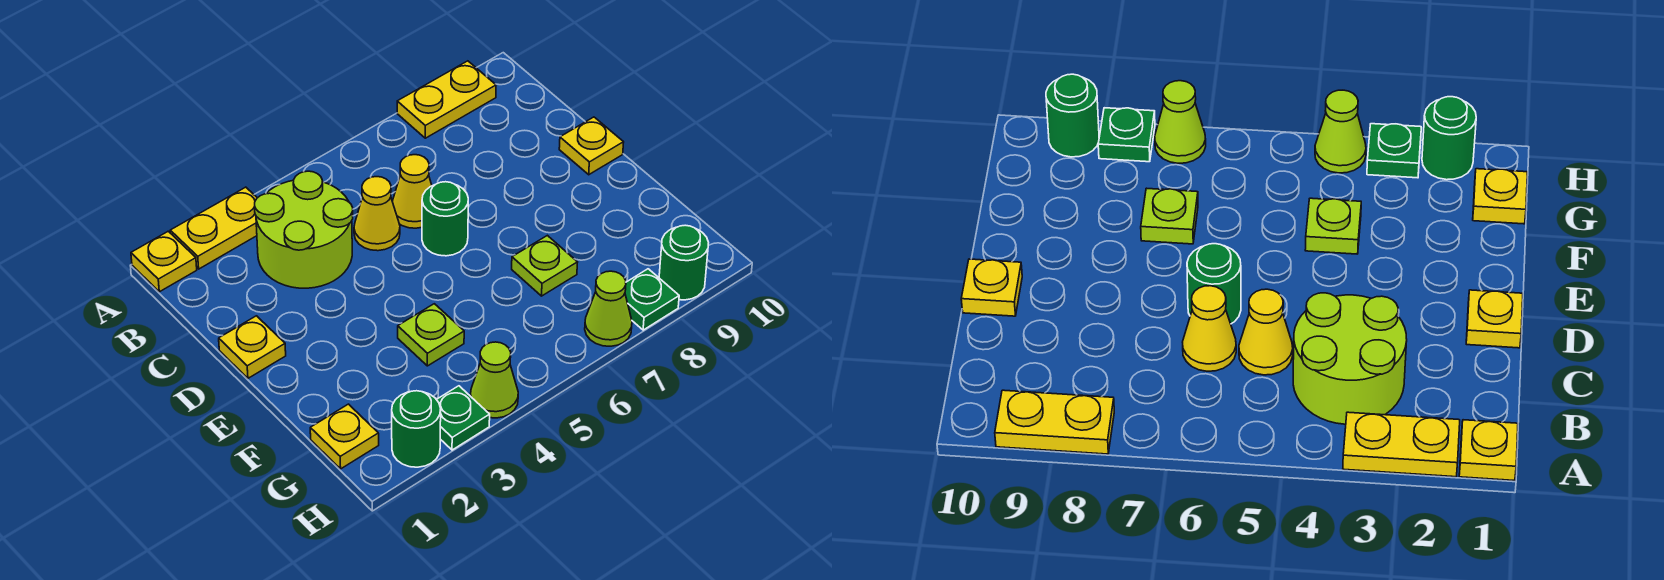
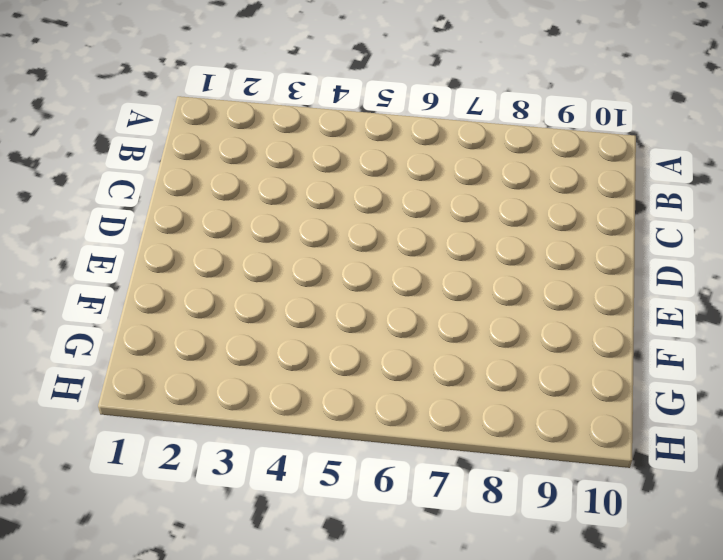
none -> yellow 1x1 plate [131,231,197,292]
none -> yellow 1x2 plate [170,187,257,269]
none -> yellow 1x2 plate [397,61,496,138]

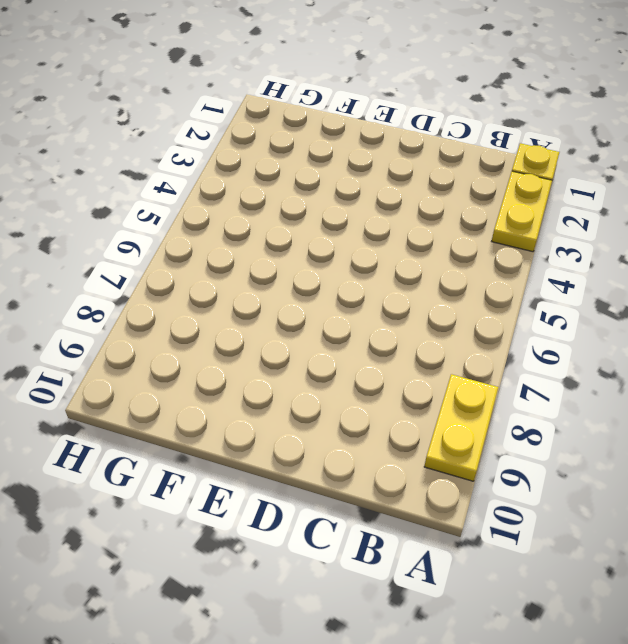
none -> lime 2x2 round brick [255,171,353,288]
none -> yellow 1x1 cone [354,177,400,251]
none -> yellow 1x1 cone [392,155,432,228]

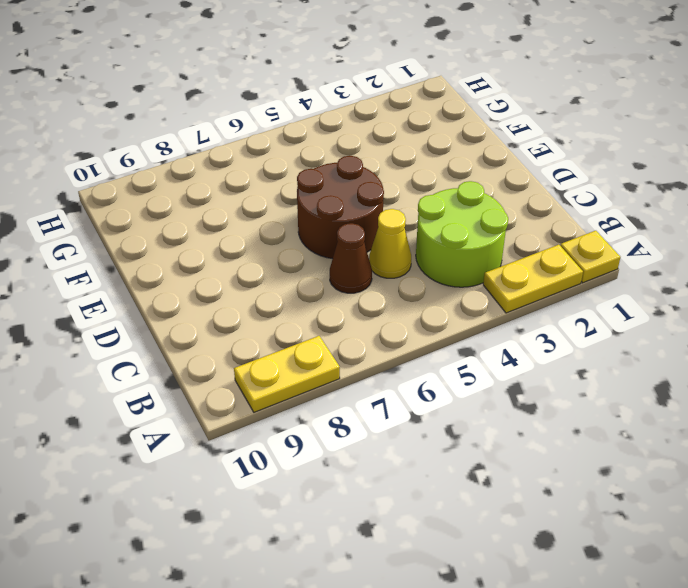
brown 1x1 cone [330,223,372,293] -> yellow 1x1 cone [392,155,432,228]
brown 2x2 round brick [297,156,384,259] -> green 1x1 round brick [422,182,468,256]
none -> yellow 1x1 plate [219,316,286,378]
none -> yellow 1x1 plate [559,117,624,175]
none -> lime 1x1 plate [398,304,464,366]

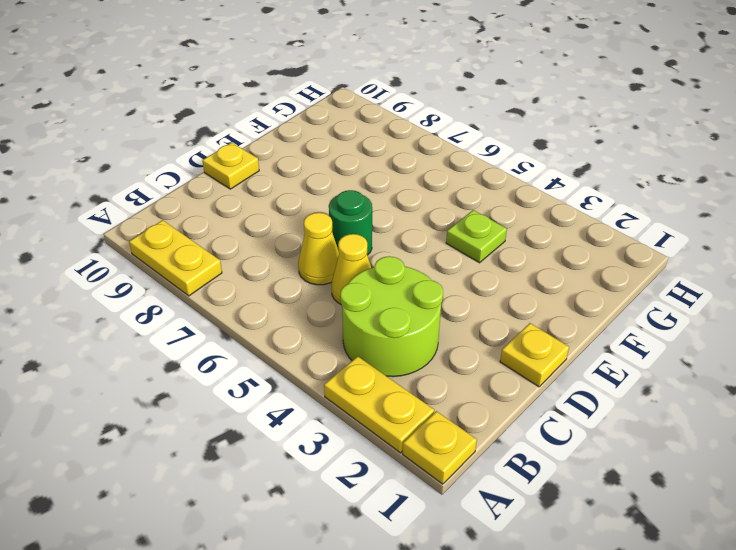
none -> lime 1x1 plate [512,235,578,296]
none -> yellow 1x1 plate [310,404,379,469]
none -> green 1x1 round brick [392,391,441,467]

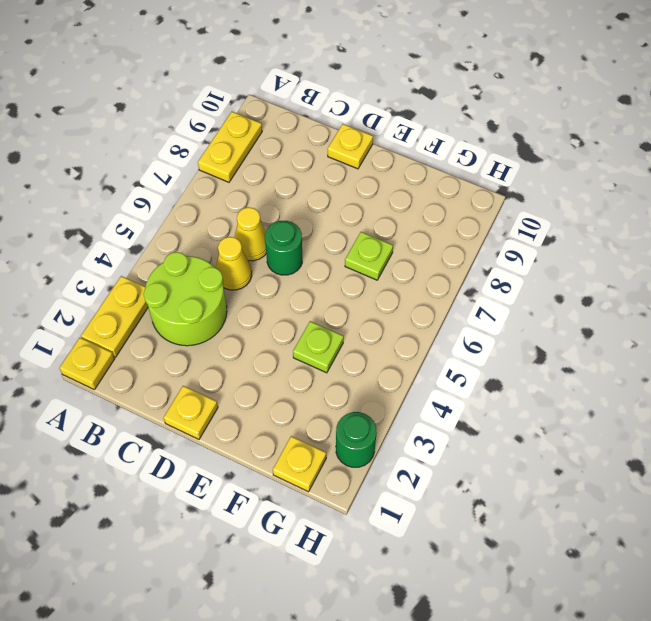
none -> green 1x1 plate [436,386,490,450]
none -> lime 1x1 cone [471,342,518,418]
none -> lime 1x1 cone [585,271,632,346]

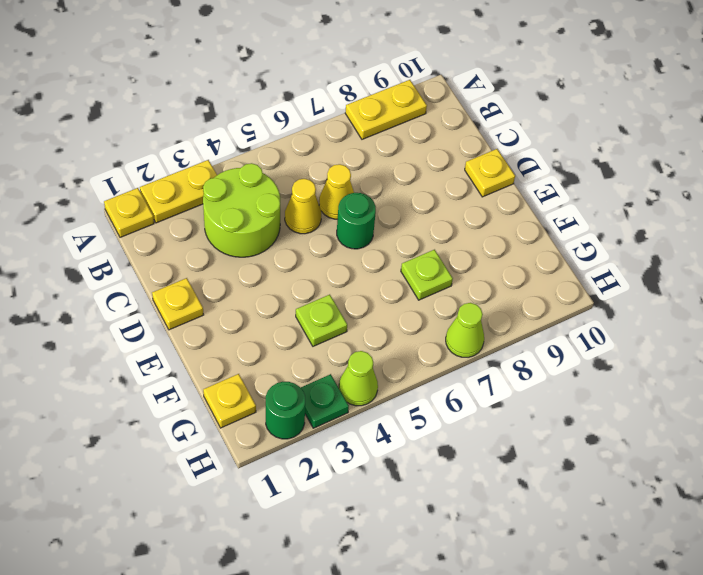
none -> green 1x1 plate [625,269,679,330]
none -> green 1x1 round brick [659,225,709,300]

